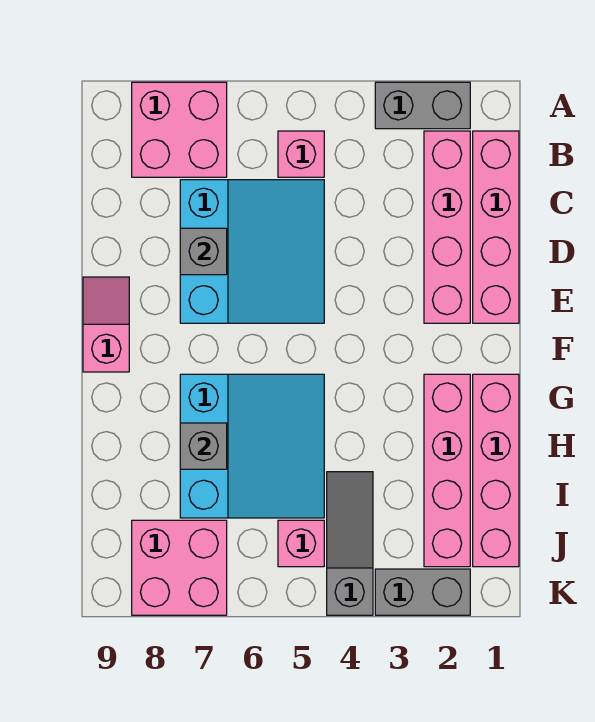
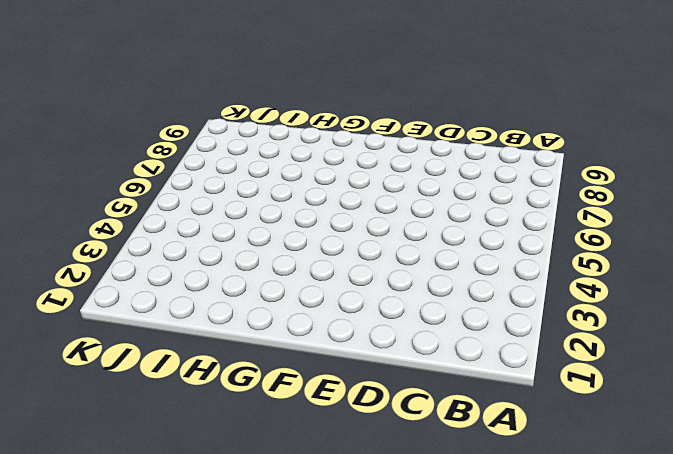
none -> grey 1x2 brick [375,82,470,129]
none -> pink 2x2 brick [132,82,227,177]
none -> pink 1x4 brick [473,131,519,323]

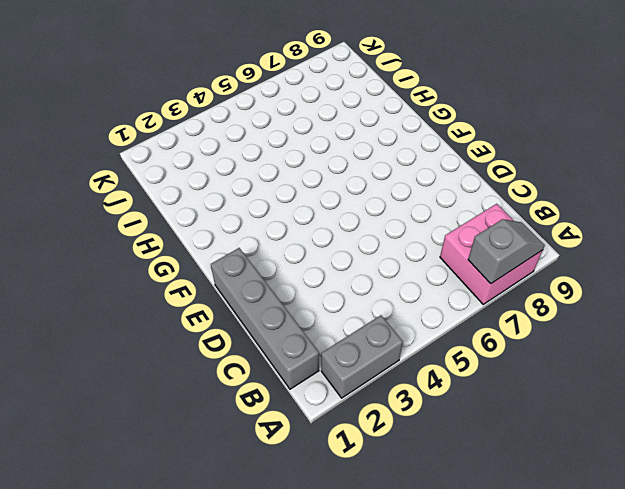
grey 1x2 slope [468,219,545,284] -> none
grey 1x4 brick [211,248,319,389] -> pink 1x4 brick [473,131,519,323]
none -> pink 1x4 brick [424,131,470,323]
none -> pink 1x1 brick [278,131,324,177]
none -> cyan 3x3 slope [180,180,324,323]

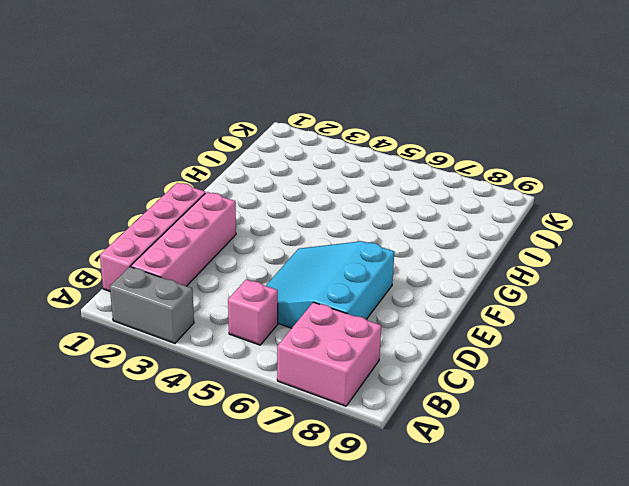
none -> pink 1x2 slope [83,277,129,372]
none -> pink 1x4 brick [473,374,519,567]
none -> pink 1x4 brick [424,374,470,567]

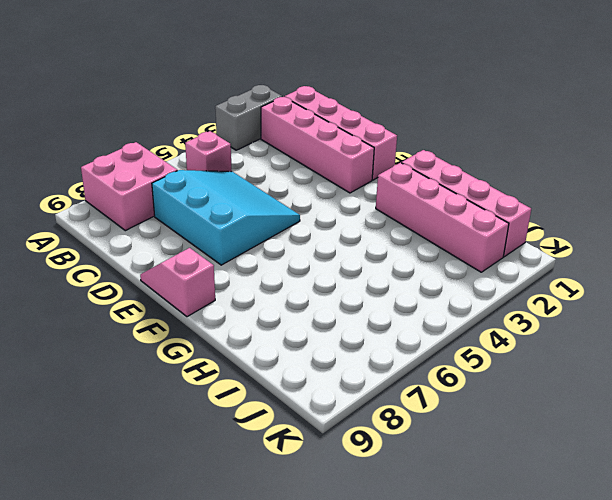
none -> cyan 3x3 slope [180,374,324,518]
none -> grey 1x3 slope [327,472,373,615]
none -> pink 1x1 brick [278,520,324,567]

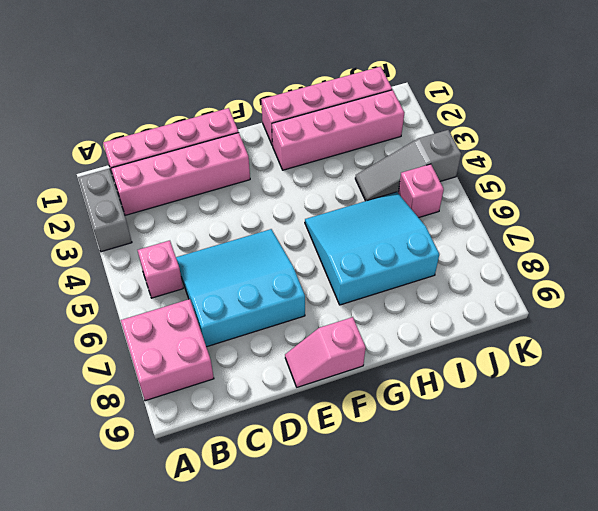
none -> pink 2x2 brick [132,520,227,615]
none -> grey 1x2 brick [375,569,470,615]
none -> grey 1x1 brick [180,228,227,275]

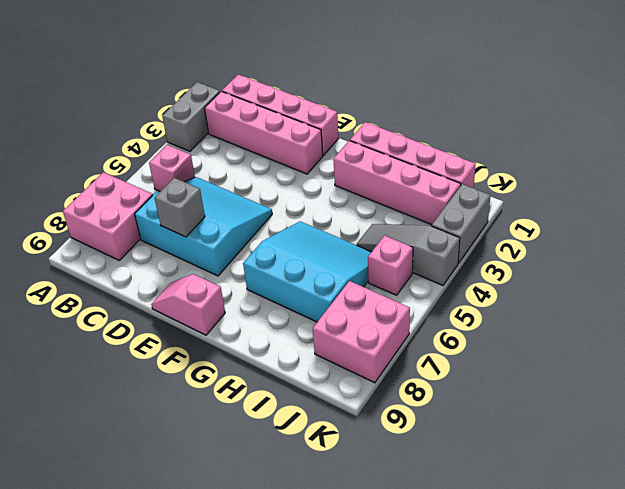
none -> grey 1x1 brick [180,423,227,469]

